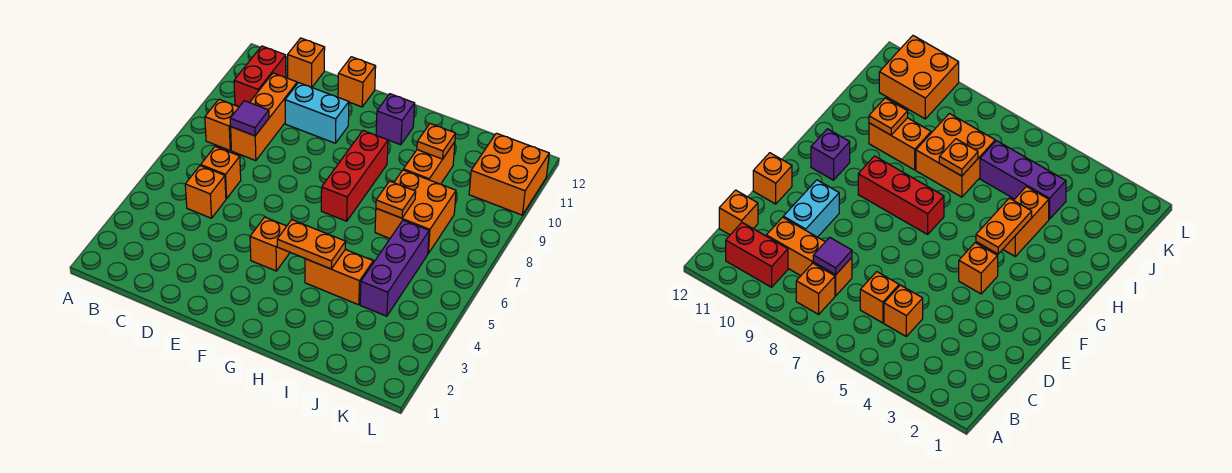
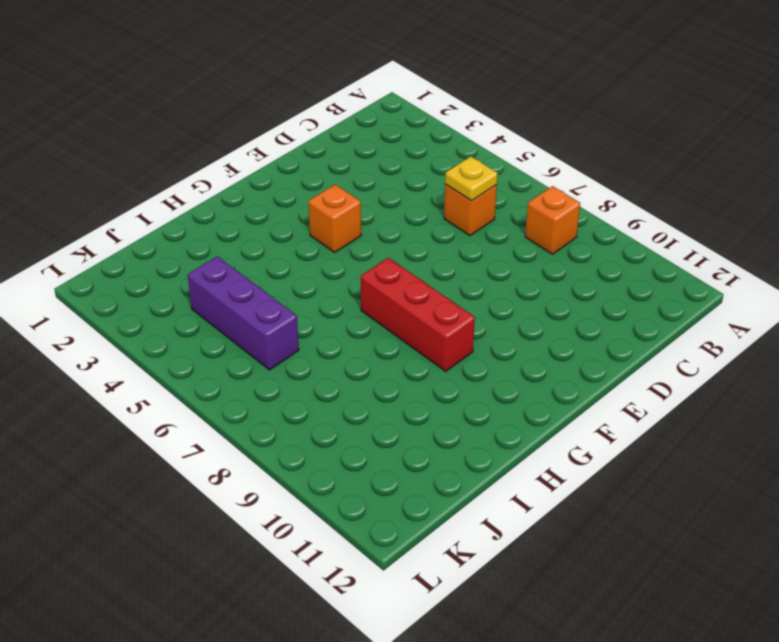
yellow 1x1 plate [445,157,498,200] -> none
none -> red 1x2 brick [234,46,286,107]
none -> orange 1x1 brick [185,166,226,218]
none -> orange 1x3 brick [231,73,297,161]

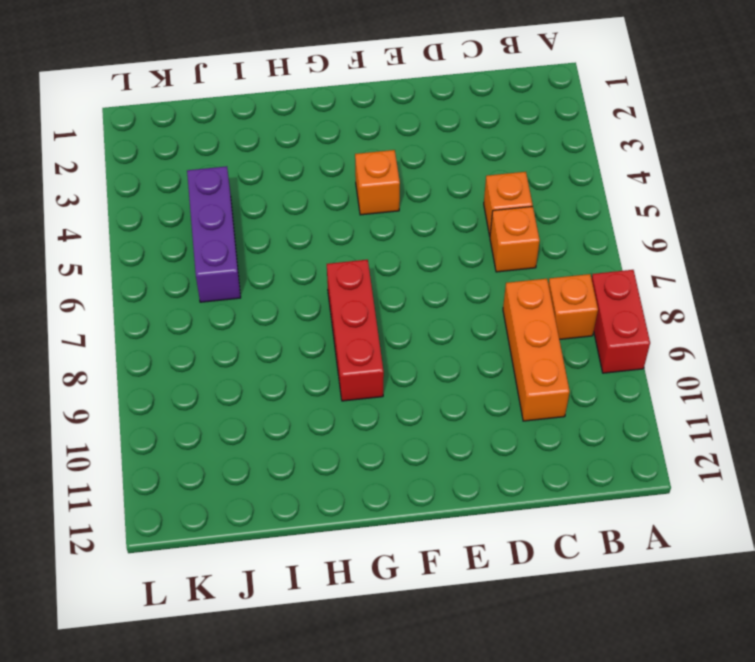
red 1x2 brick [592,270,650,373] -> red 1x2 brick moved to [234,46,286,107]
none -> orange 1x1 brick [288,38,325,87]
none -> cyan 1x2 brick [285,83,349,143]
none -> orange 1x1 brick [338,57,376,107]

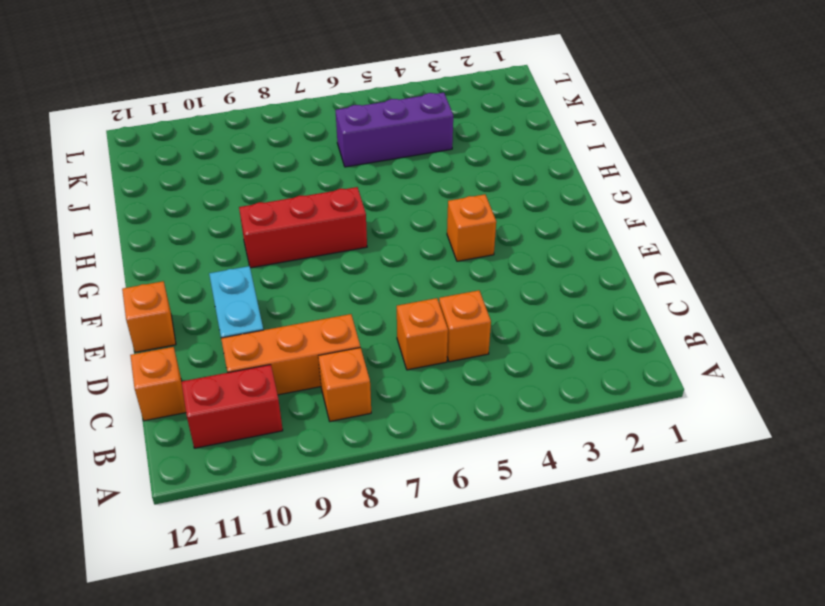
none -> purple 1x1 brick [376,94,415,145]
none -> orange 1x2 brick [305,250,373,305]
none -> orange 2x2 brick [375,170,456,253]

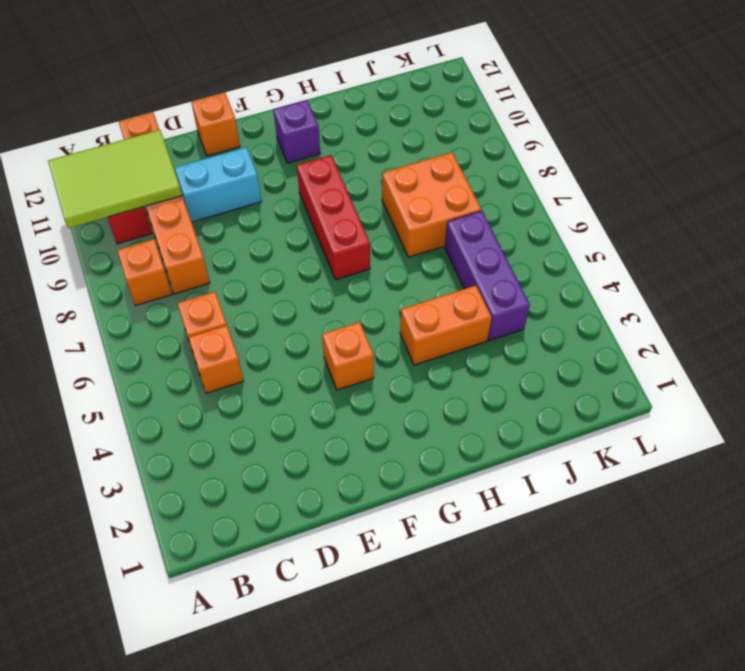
lime 2x3 tile [48,130,182,228] -> none
none -> orange 1x2 brick [403,142,455,184]
none -> orange 2x2 brick [469,133,549,215]
none -> purple 1x1 tile [230,101,269,136]

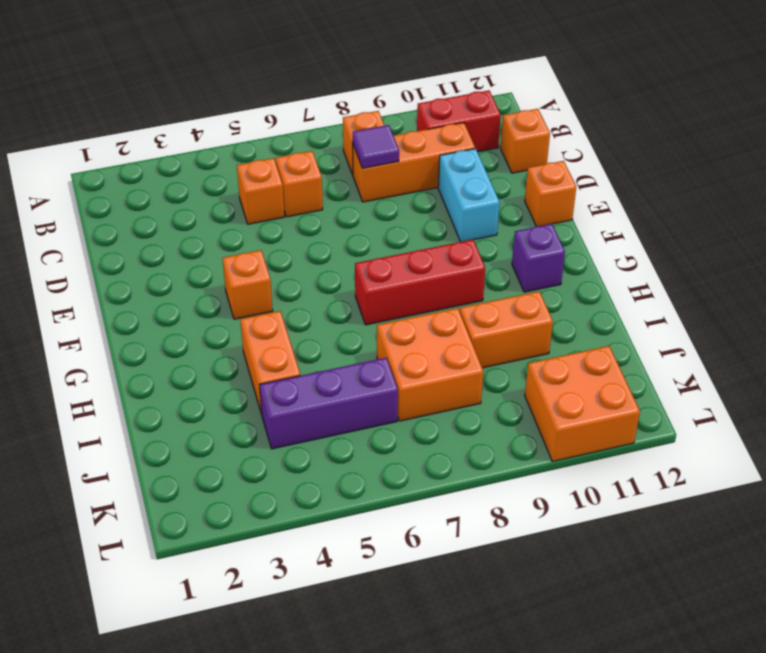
none -> orange 1x2 plate [277,220,346,269]
none -> orange 1x1 plate [376,181,416,218]
none -> orange 1x1 plate [417,124,456,159]

